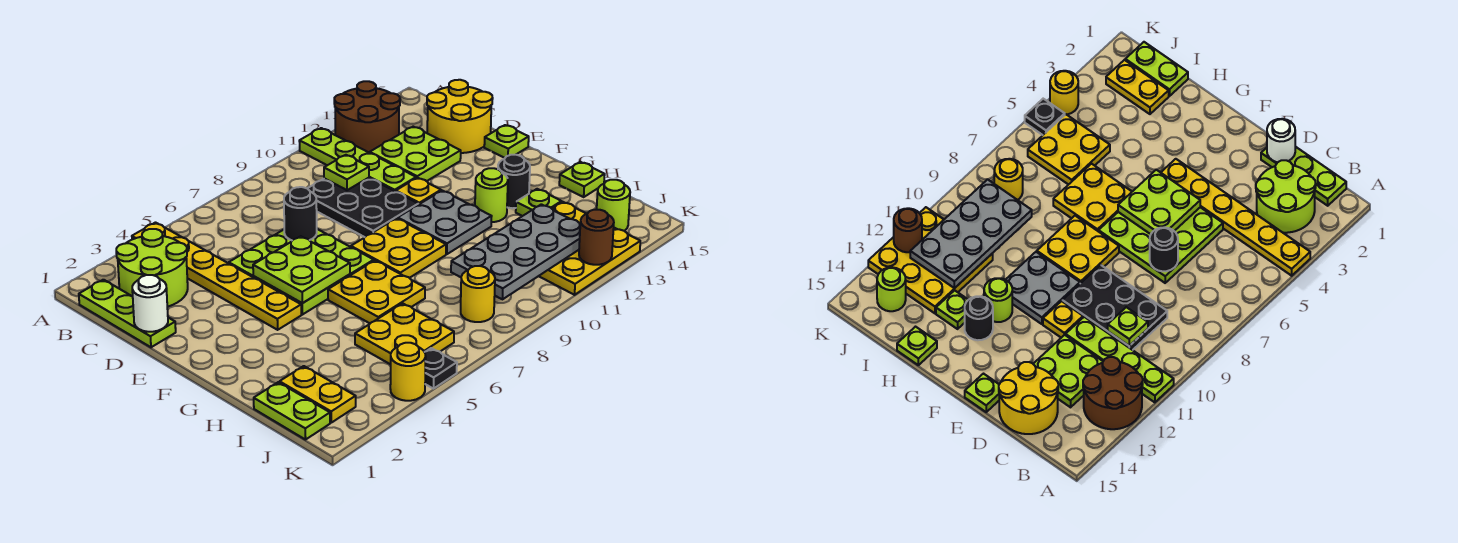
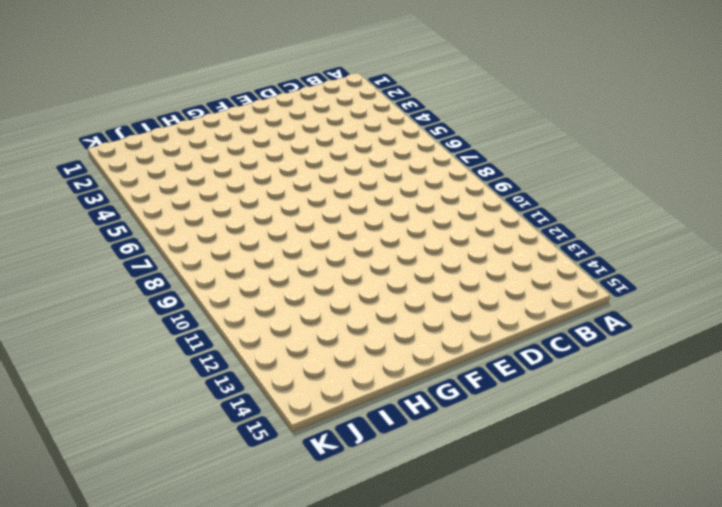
none -> yellow 1x6 plate [132,223,301,330]
none -> lime 1x4 plate [299,128,416,191]
none -> brown 2x2 round brick [334,81,400,153]
none -> lime 1x3 plate [79,280,176,347]

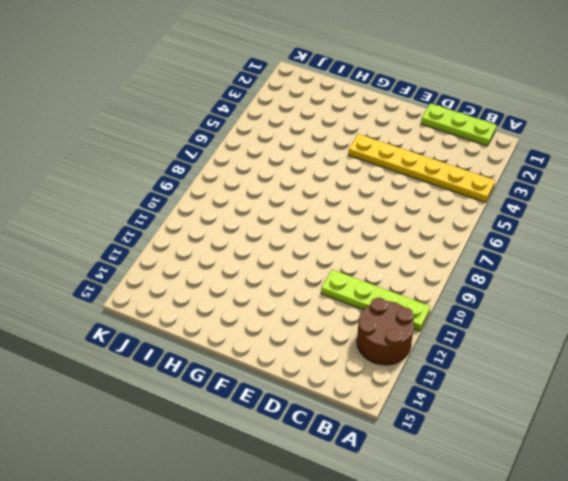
none -> lime 2x2 round brick [116,229,188,307]
none -> black 2x3 plate [307,178,418,237]
none -> lime 2x2 plate [370,127,461,181]
none -> yellow 2x2 round brick [427,80,493,153]

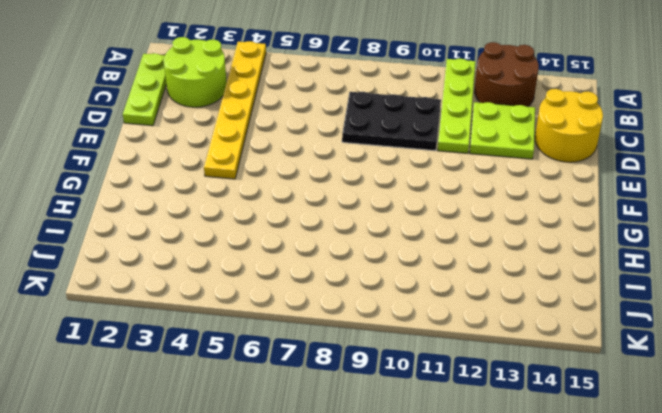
black 2x3 plate [342,92,441,151] -> black 2x3 plate turned to [307,178,418,237]
none -> lime 3x3 plate [229,229,374,315]
none -> yellow 1x1 plate [396,178,441,205]
none -> lime 1x1 plate [484,125,529,158]
none -> yellow 2x2 plate [351,218,446,278]

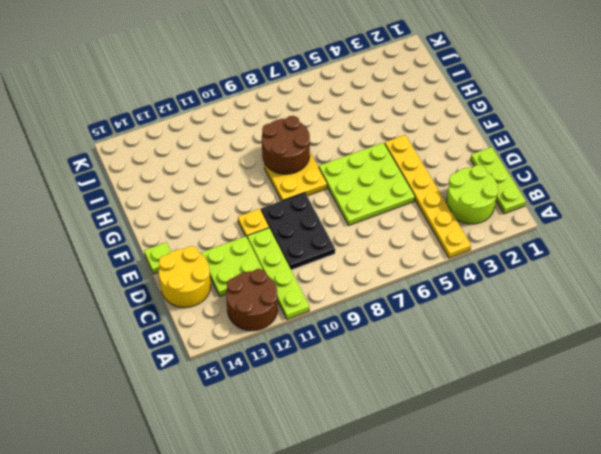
brown 2x2 round brick [262,116,310,174] -> none
none -> grey 2x2 plate [398,191,492,254]
none -> yellow 2x2 plate [328,261,425,323]
none -> lime 1x1 round brick [475,168,508,222]
none -> black 1x1 round brick [498,155,530,208]

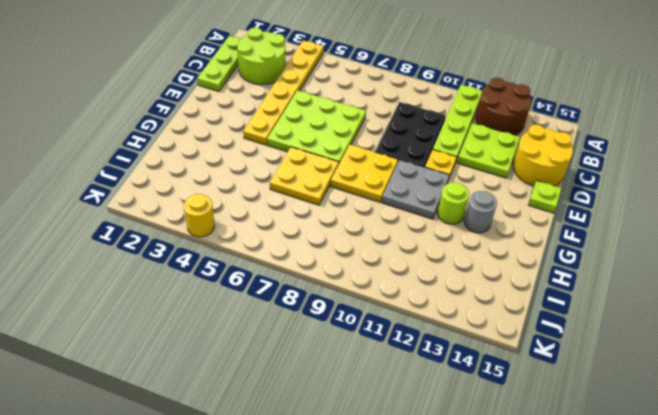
grey 1x1 round brick [464,191,497,233] -> black 1x1 round brick [498,155,530,208]
none -> lime 1x1 plate [516,189,561,216]
none -> lime 1x1 plate [559,162,605,197]
none -> lime 1x2 plate [254,382,330,440]
none -> yellow 1x2 plate [280,366,356,423]

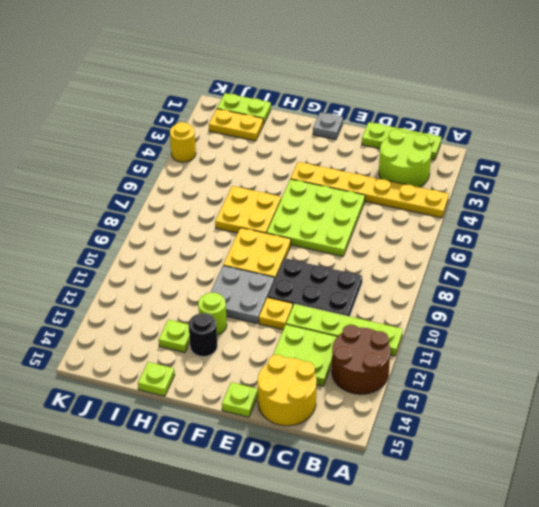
grey 1x1 plate [313,112,343,140] -> none
none -> yellow 2x2 plate [355,303,454,365]
none -> yellow 3x3 plate [539,202,640,295]
none -> yellow 1x1 round brick [461,266,495,322]
none -> lime 1x1 round brick [597,180,630,231]

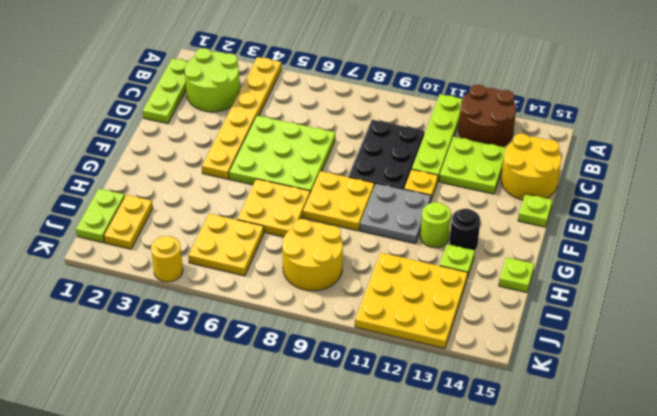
yellow 2x2 round brick [282,219,343,291] -> yellow 1x1 round brick [461,266,495,322]
none -> lime 1x1 round brick [597,180,630,231]
none -> black 1x1 plate [425,348,457,389]
none -> lime 1x1 plate [324,155,369,190]
none -> white 1x1 round brick [132,275,168,332]

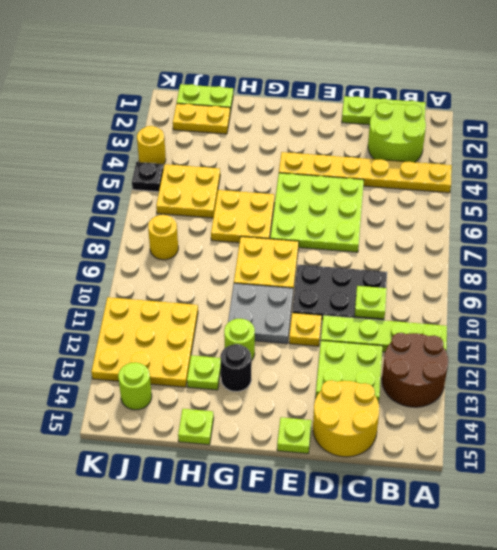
none -> white 1x1 round brick [132,275,168,332]
none -> black 1x1 round brick [284,187,317,240]
none -> lime 2x2 plate [253,236,350,303]
none -> grey 2x4 plate [451,204,580,299]

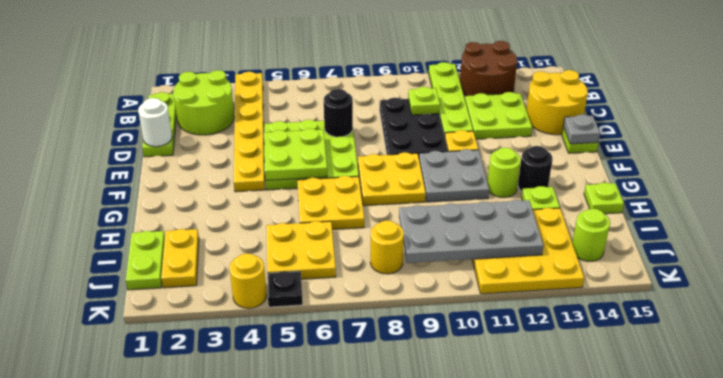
grey 1x1 plate [563,114,600,144] -> none
none -> brown 1x1 round brick [579,210,614,265]

